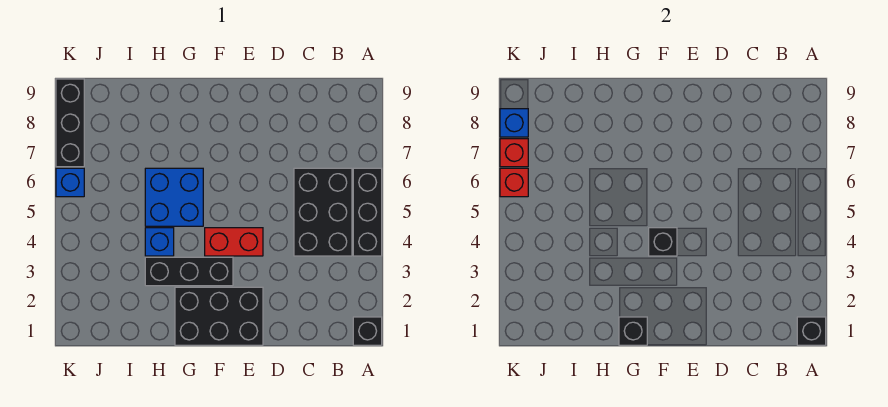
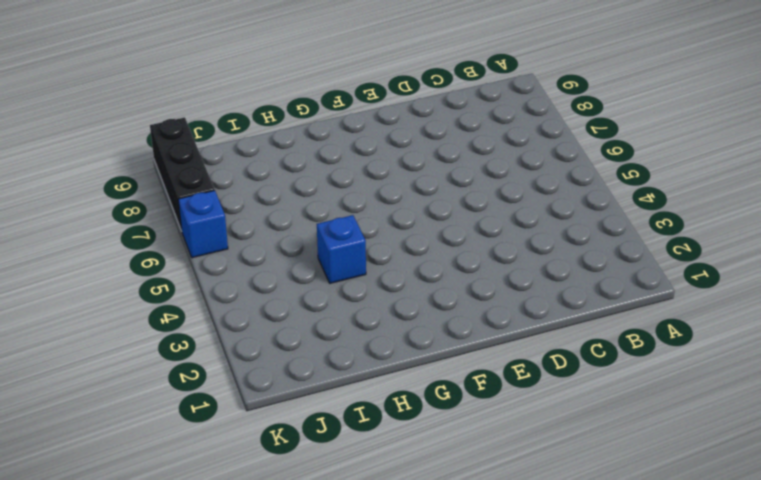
none -> black 1x1 brick [353,317,382,345]
none -> black 1x3 brick [353,168,382,256]
none -> black 2x3 brick [294,168,352,256]

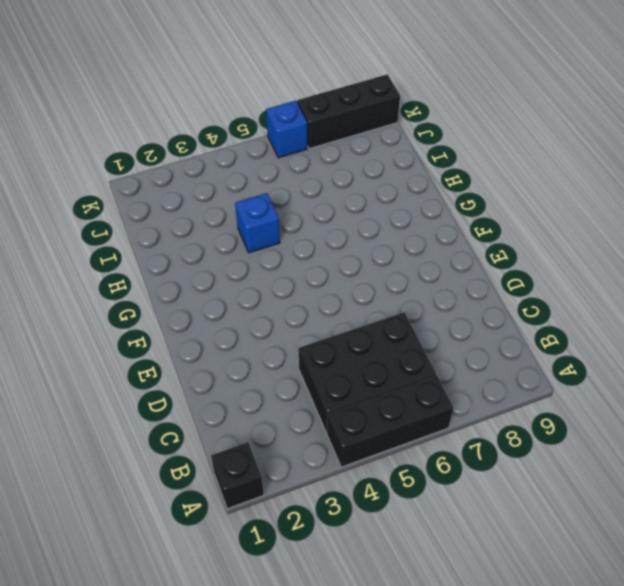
none -> black 2x3 brick [175,287,263,345]
none -> red 1x2 brick [205,228,263,256]
none -> black 1x3 brick [145,257,233,286]

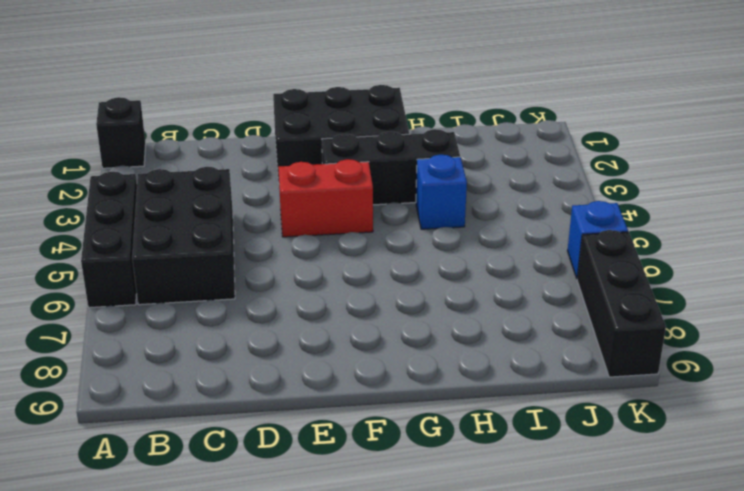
none -> blue 2x2 brick [145,168,203,226]
none -> black 1x1 brick [797,317,826,345]
none -> black 1x1 brick [649,228,677,256]

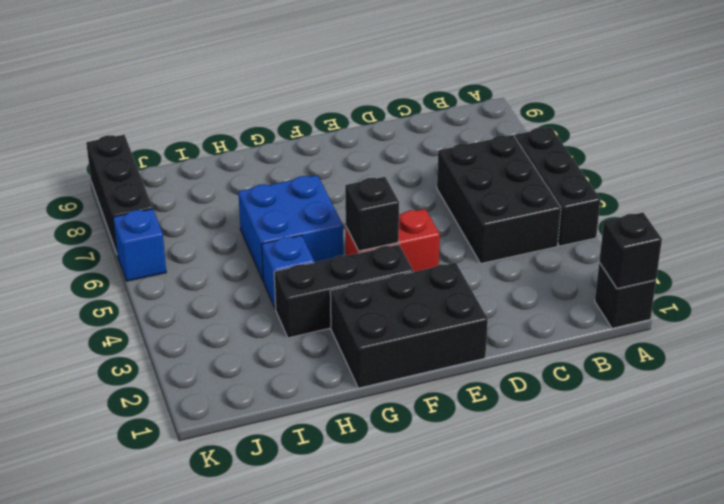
none -> black 1x1 brick [619,317,647,345]
none -> red 1x1 brick [500,168,528,197]
none -> red 1x1 brick [500,139,528,167]

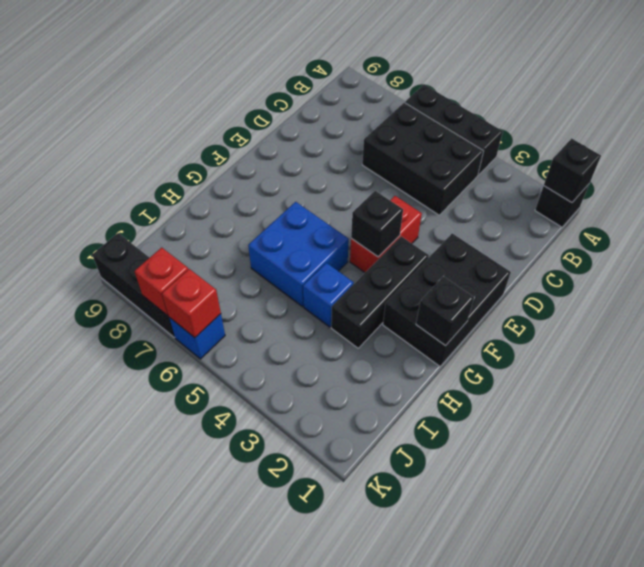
none -> blue 1x1 brick [500,109,528,137]

